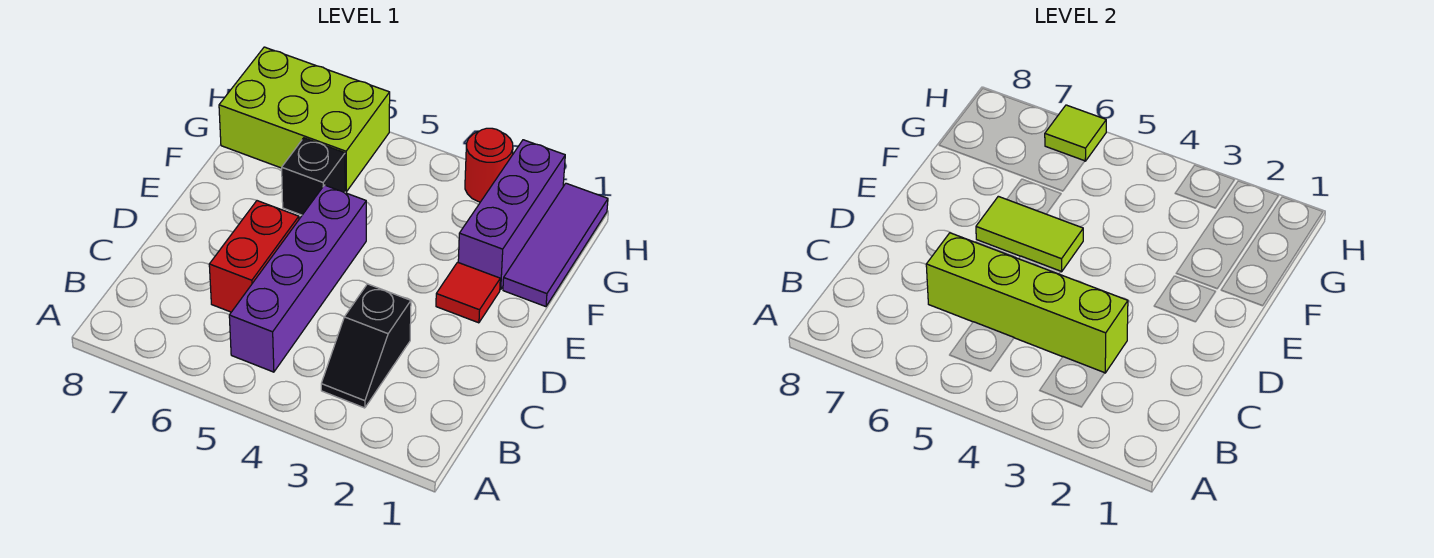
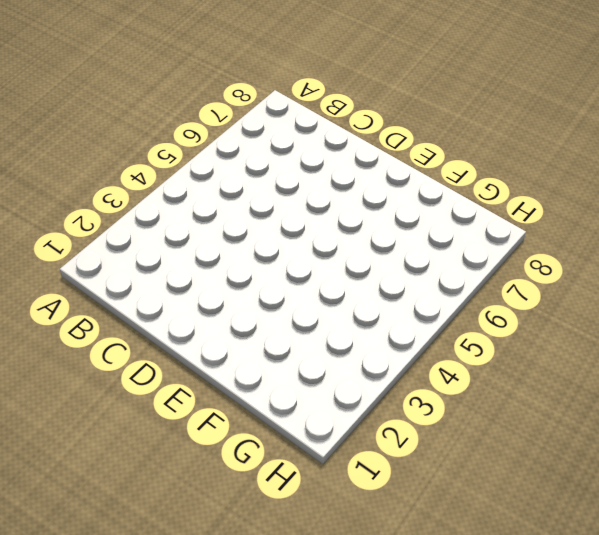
none -> black 1x2 slope [321,284,411,408]
none -> purple 1x4 brick [229,185,366,372]
none -> red 1x2 brick [209,201,299,312]

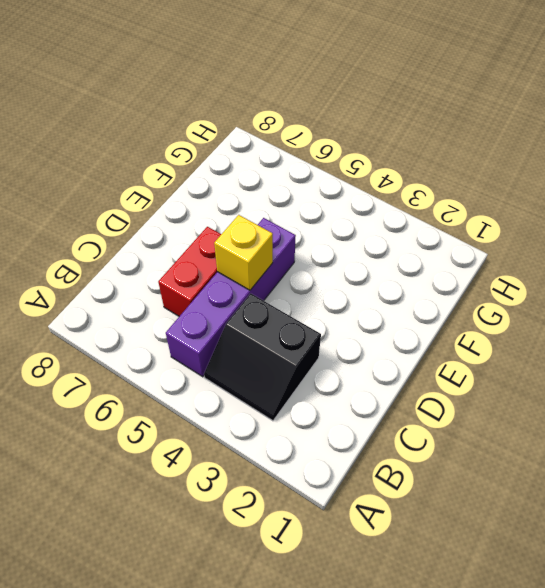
black 2x2 slope [204,293,321,421] -> black 1x2 slope [321,284,411,408]
yellow 1x1 brick [214,215,273,290] -> none
none -> red 1x1 tile [436,262,500,323]
none -> purple 1x3 tile [503,183,608,307]
none -> purple 1x3 brick [458,140,565,290]

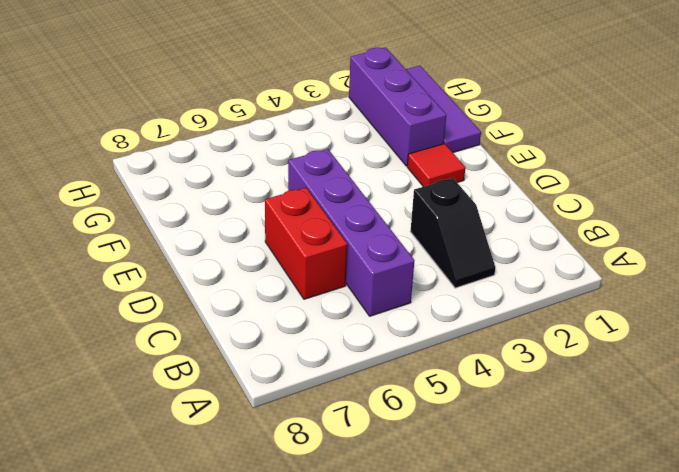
none -> black 1x1 brick [282,138,345,215]
none -> lime 2x3 brick [219,47,390,192]
none -> red 1x1 round brick [465,128,513,202]

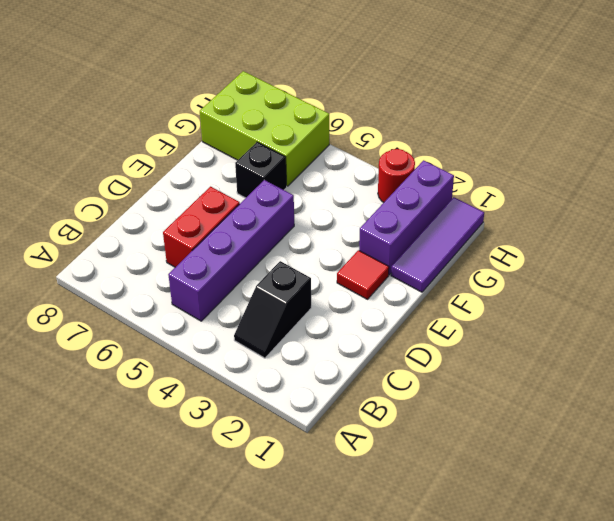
none -> lime 1x4 brick [926,233,1128,373]
none -> lime 1x2 tile [976,196,1083,272]
none -> lime 1x1 tile [1045,105,1106,161]

